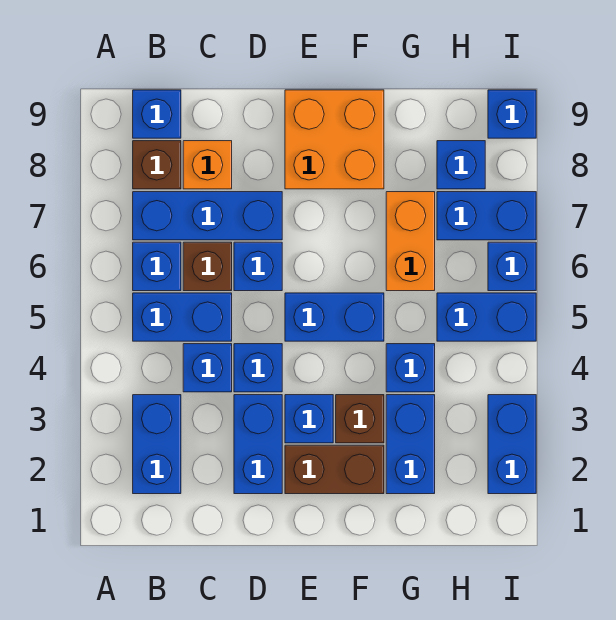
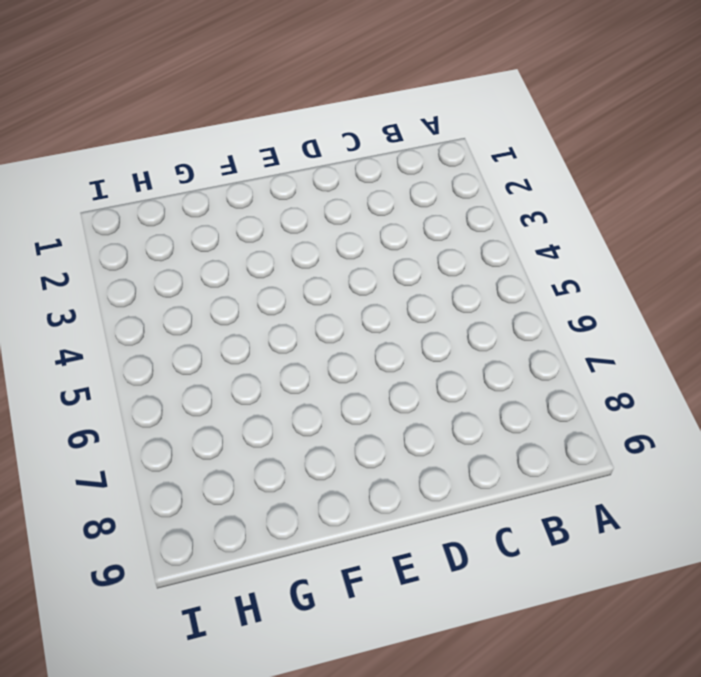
none -> blue 1x2 brick [133,395,181,494]
none -> blue 1x2 brick [133,293,232,341]
none -> blue 1x1 brick [133,242,181,291]

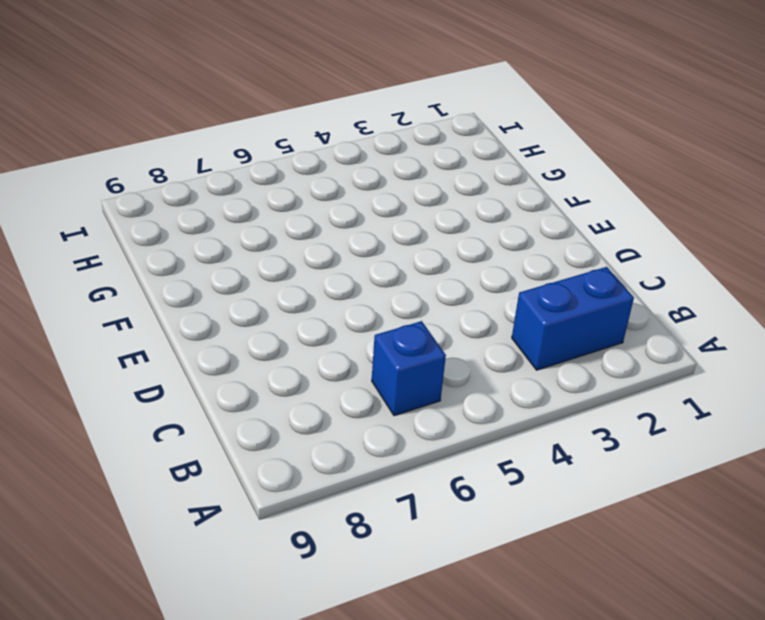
none -> blue 1x2 brick [133,293,232,341]
none -> blue 1x3 brick [133,192,282,240]
none -> brown 1x1 brick [133,141,181,189]

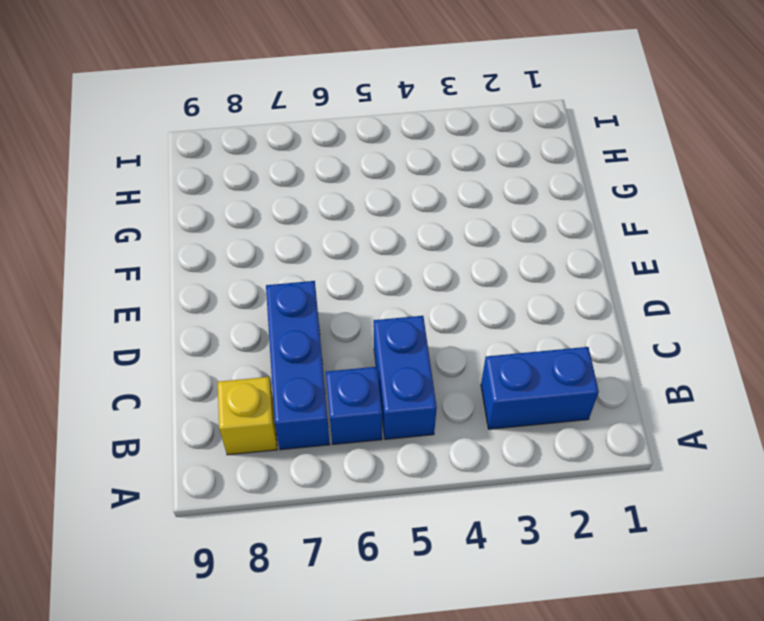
yellow 1x1 brick [218,377,277,455] -> brown 1x1 brick [133,141,181,189]
none -> blue 1x1 brick [133,90,181,138]
none -> blue 1x1 brick [183,344,232,392]
none -> brown 1x1 brick [183,242,232,291]

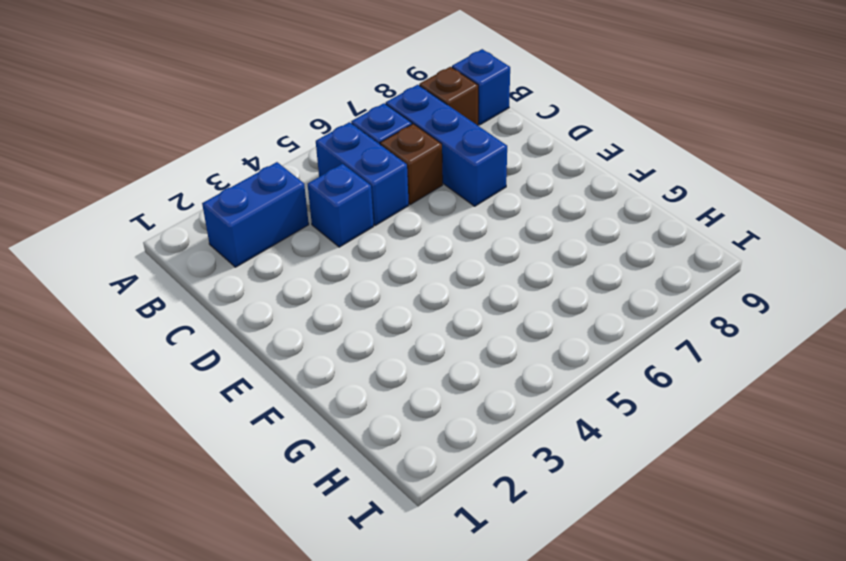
none -> orange 1x1 brick [183,141,232,189]
none -> blue 1x2 brick [234,395,282,494]
none -> blue 1x1 brick [234,344,282,392]

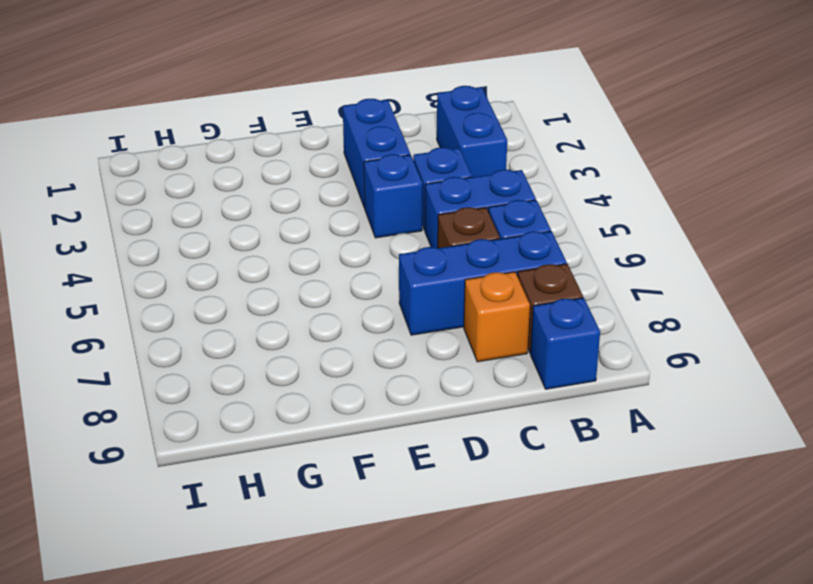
none -> blue 1x1 brick [234,242,282,291]
none -> brown 1x2 brick [285,445,384,494]
none -> blue 1x1 brick [285,395,333,443]

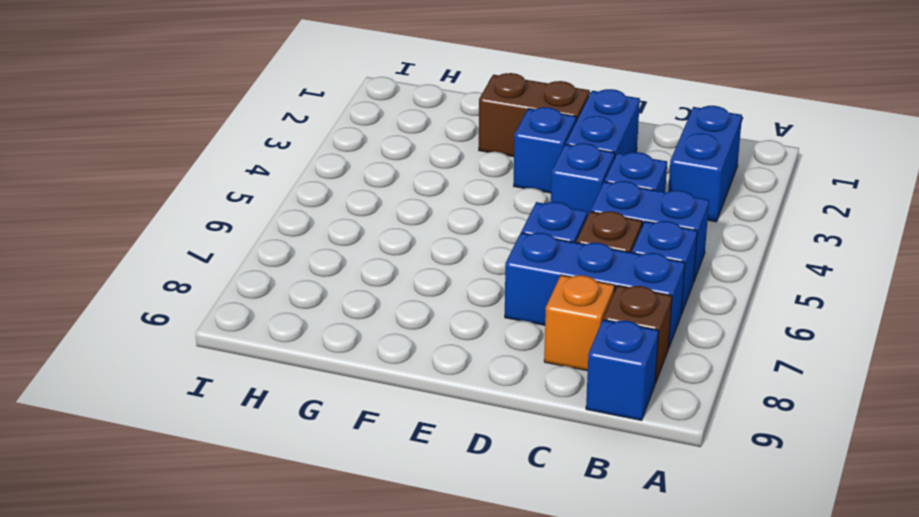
none -> blue 1x2 brick [285,293,384,341]
none -> orange 2x2 brick [285,90,384,189]
none -> brown 1x1 brick [336,395,384,443]

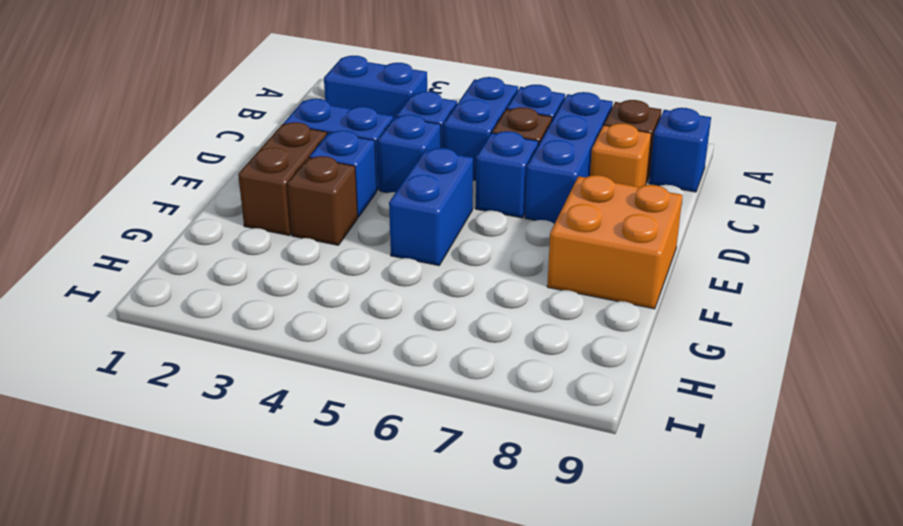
none -> blue 1x2 brick [386,395,435,494]
none -> blue 1x1 brick [386,344,435,392]
none -> orange 1x2 brick [386,192,435,291]

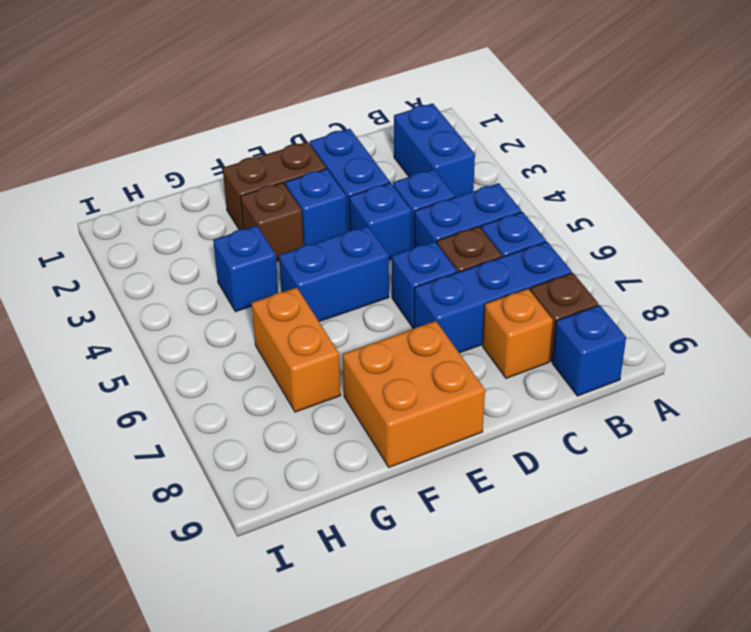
none -> blue 1x2 brick [386,395,435,494]
none -> blue 1x2 brick [437,293,536,341]
none -> blue 1x2 brick [437,192,536,240]

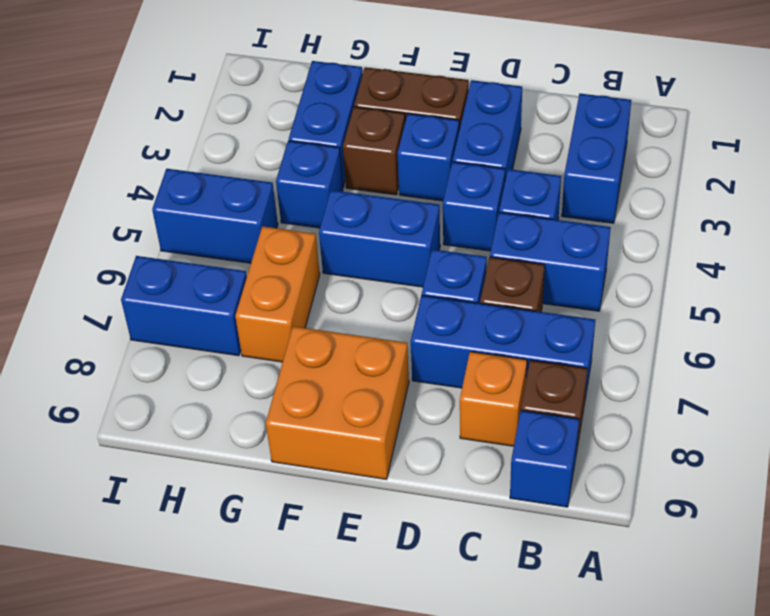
none -> blue 1x1 brick [133,242,181,291]
none -> blue 1x1 brick [437,141,485,189]
none -> blue 1x2 brick [488,395,536,494]

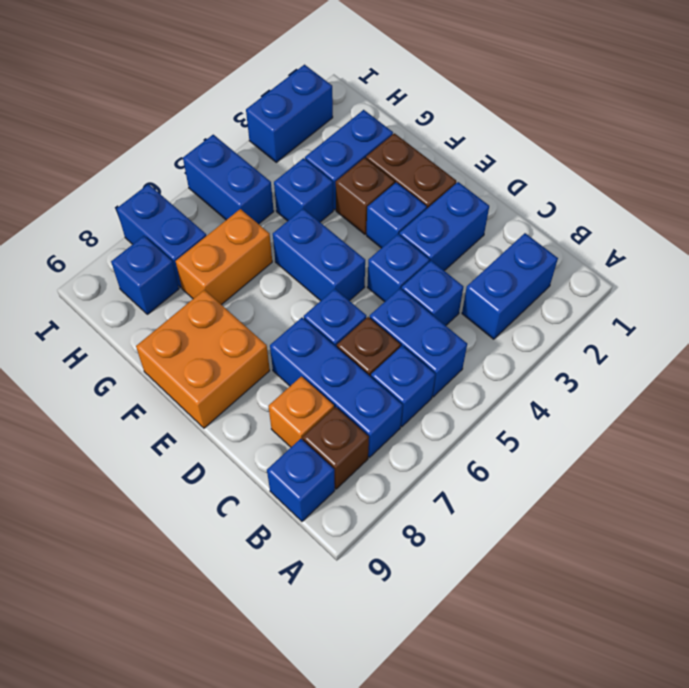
none -> blue 1x1 brick [488,242,536,291]
none -> blue 1x1 brick [488,90,536,138]

